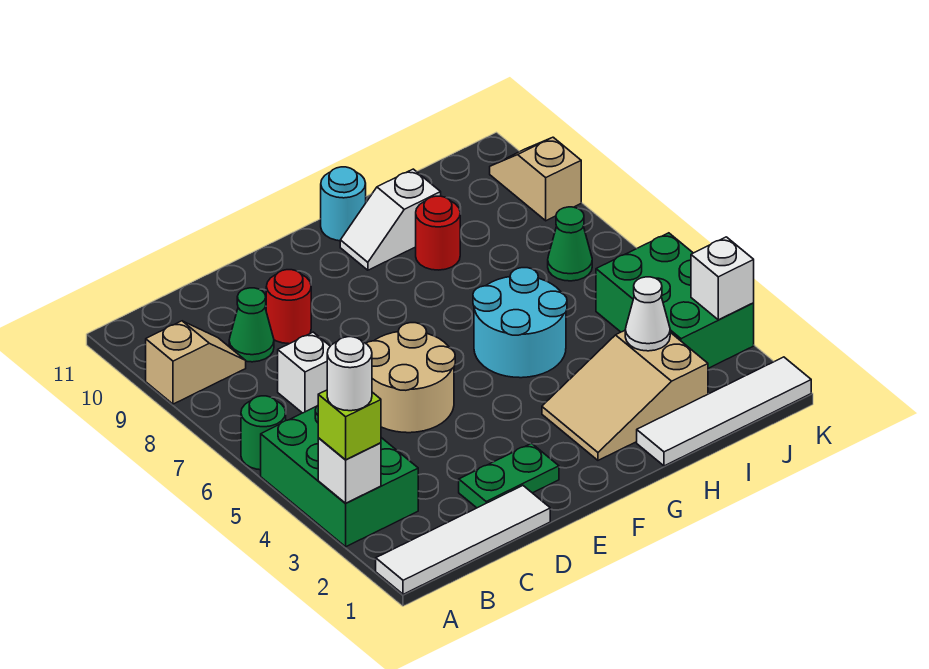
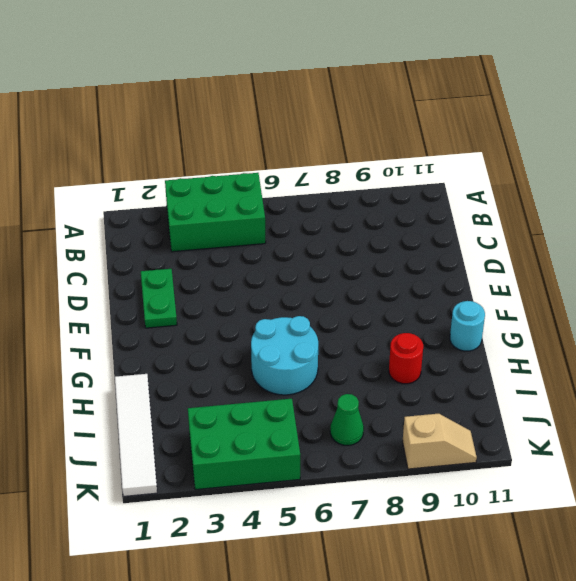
none -> white 1x4 tile [376,486,550,594]
none -> green 1x1 round brick [241,396,286,470]
none -> tan 1x2 slope [146,321,246,404]

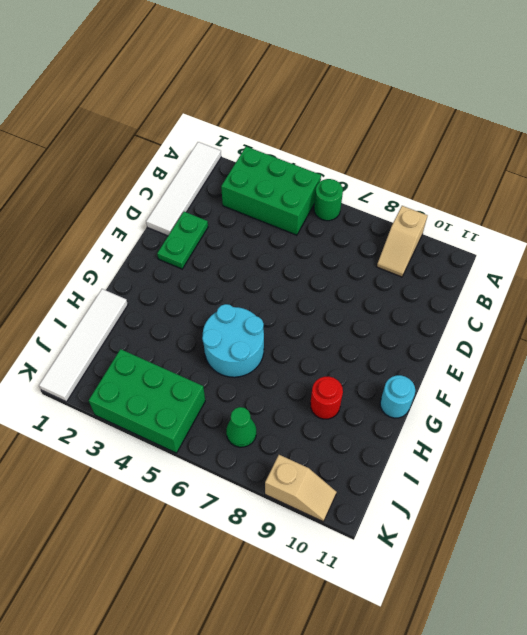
none -> white 1x1 brick [278,332,330,413]
none -> green 1x1 cone [229,288,274,362]
none -> tan 2x2 round brick [366,323,455,433]

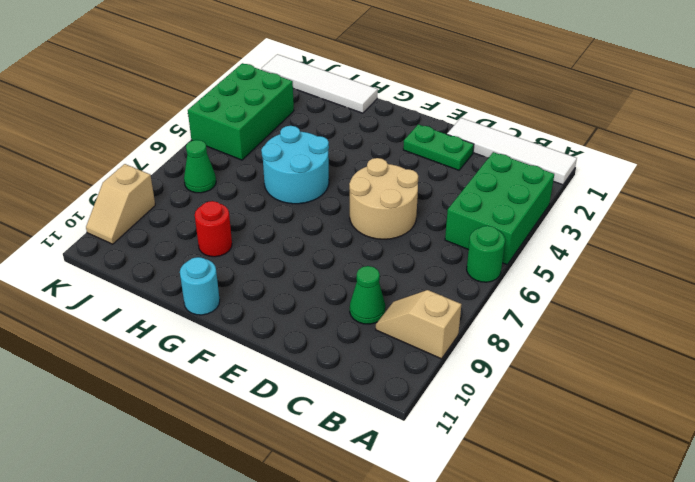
none -> white 1x1 brick [278,332,330,413]
none -> red 1x1 round brick [266,270,311,344]
none -> tan 2x3 slope [542,331,708,460]

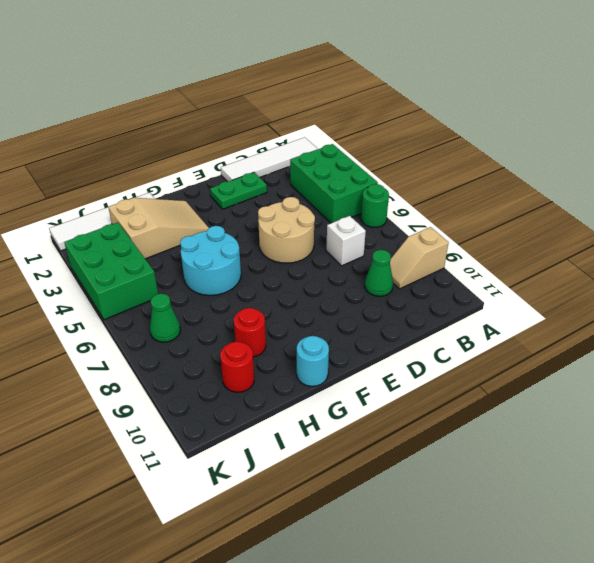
red 1x1 round brick [220,341,254,392] -> red 1x1 round brick moved to [266,270,311,344]
none -> white 1x2 slope [340,169,441,270]
none -> tan 1x2 slope [490,137,581,221]
none -> white 1x1 brick [318,438,381,503]

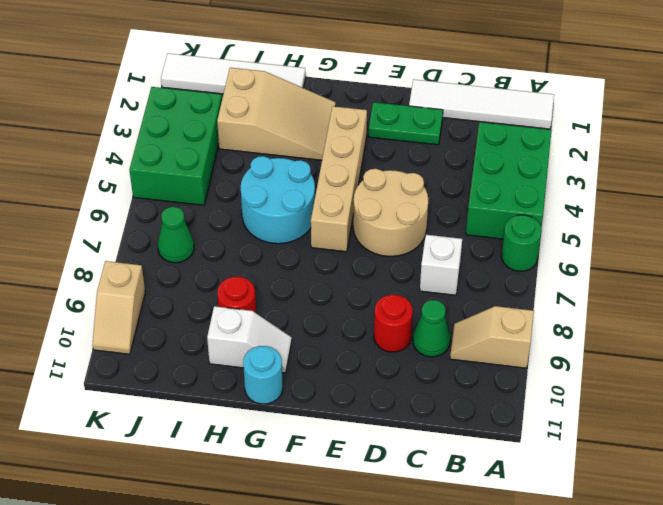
tan 1x4 brick [311,106,367,252] -> none
none -> white 1x1 brick [318,438,381,503]
none -> white 1x1 cone [625,277,670,351]
none -> white 1x1 brick [691,237,754,320]

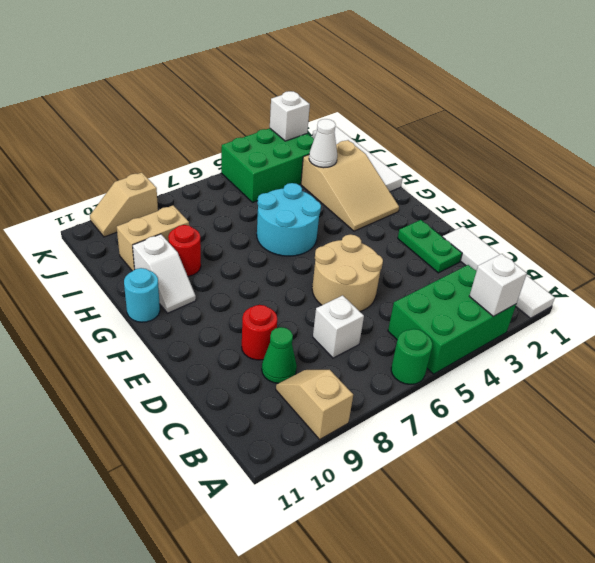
tan 1x2 brick [117,205,189,271] -> none
none -> green 1x1 cone [548,207,592,281]
none -> lime 1x1 brick [318,390,381,460]
none -> white 1x1 round brick [327,337,372,411]

